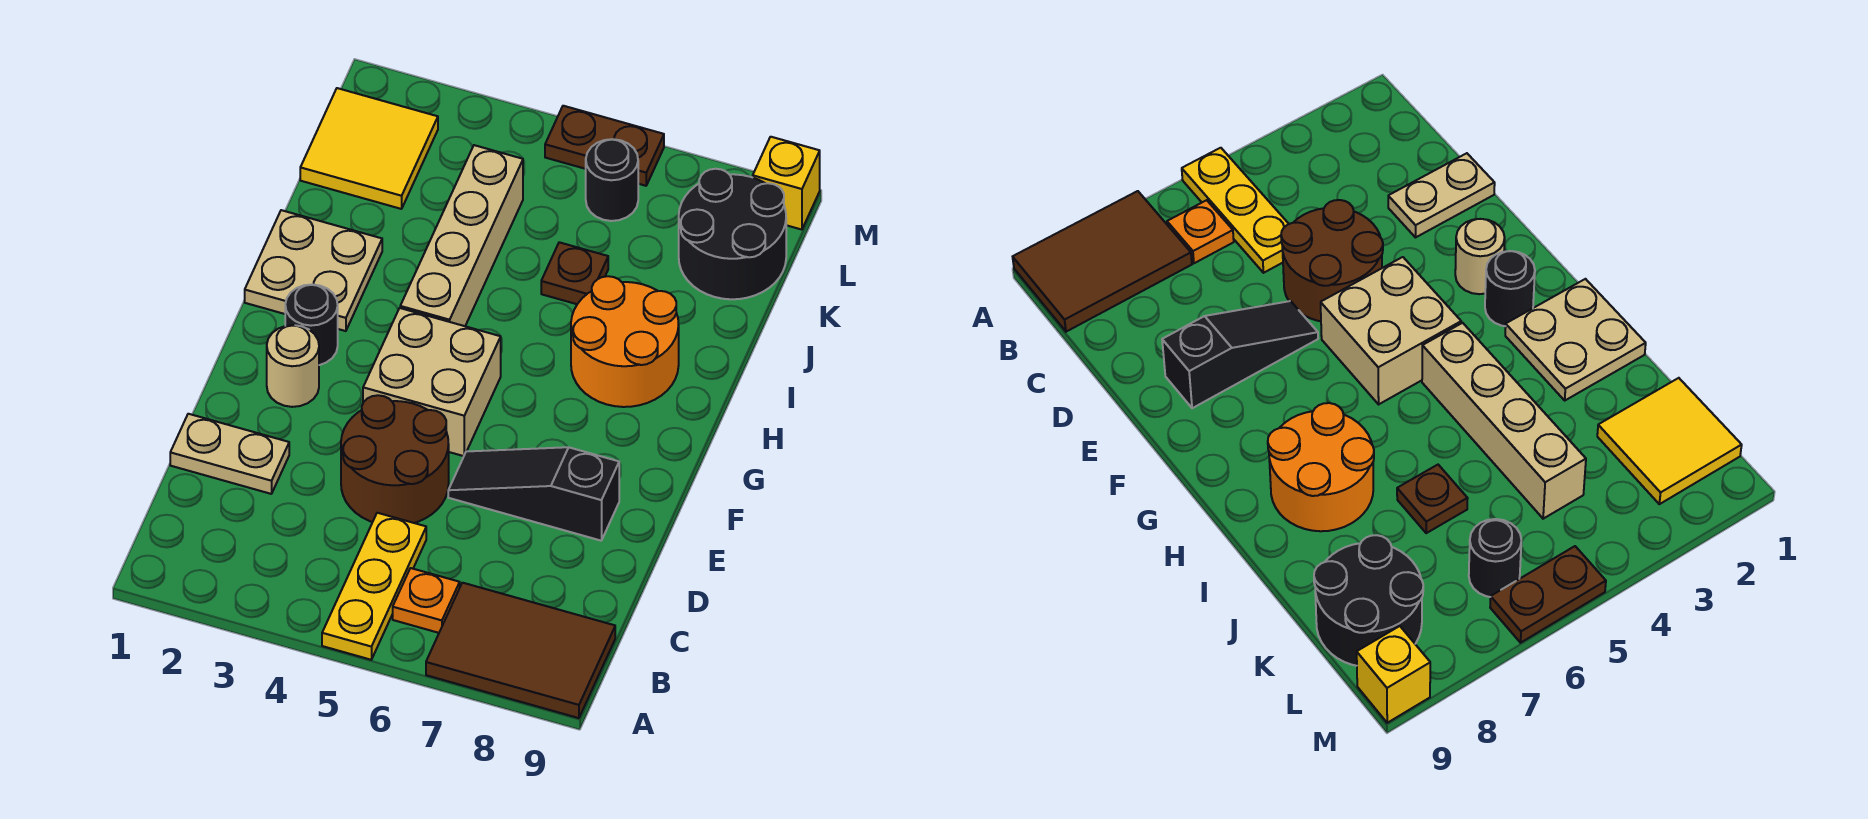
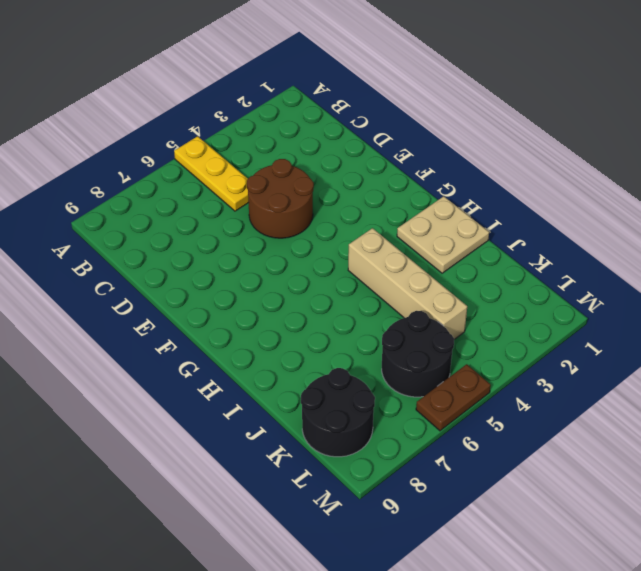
black 2x2 round brick [382,311,454,397] -> black 1x1 round brick [586,139,638,221]
none -> brown 2x3 tile [426,583,615,718]
none -> orange 1x1 plate [393,568,460,633]
none -> tan 1x2 plate [170,414,289,494]

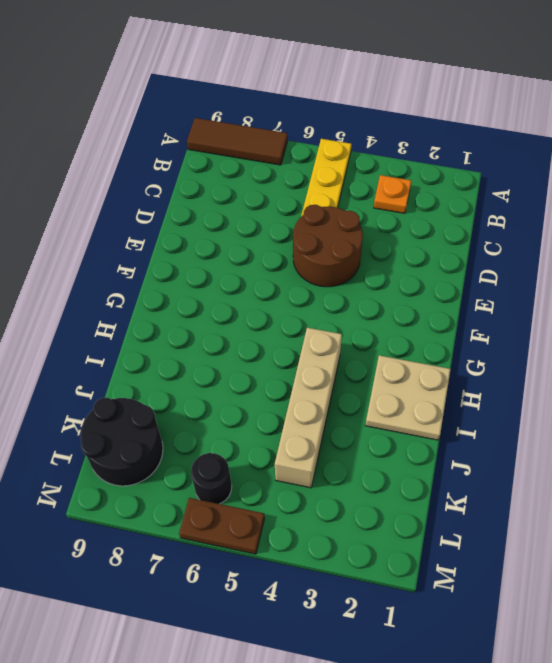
brown 1x3 tile [187,118,288,165] -> brown 2x3 tile [426,583,615,718]
orange 1x1 plate [374,175,411,213] -> orange 1x1 plate moved to [393,568,460,633]
none -> tan 1x2 plate [170,414,289,494]
none -> black 1x3 slope [448,447,619,541]
none -> tan 1x1 round brick [267,325,319,407]

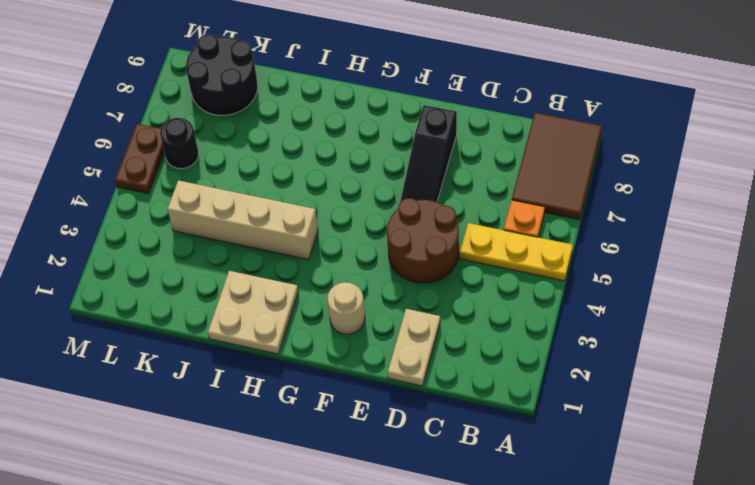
none -> tan 2x2 brick [363,308,501,456]
none -> black 1x1 round brick [285,284,338,365]
none -> orange 2x2 round brick [571,276,679,407]

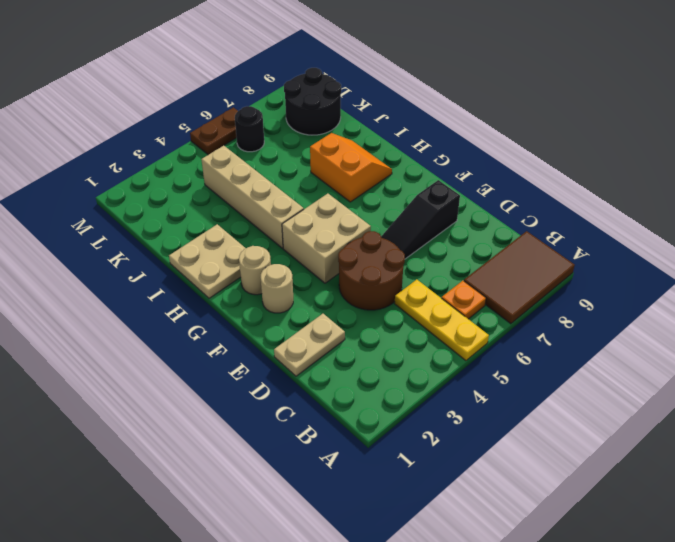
tan 1x1 round brick [239,246,271,295] -> black 1x1 round brick [285,284,338,365]
orange 2x2 slope [310,133,392,202] -> orange 2x2 round brick [571,276,679,407]
none -> brown 1x1 plate [541,242,608,304]
none -> yellow 2x2 tile [300,88,438,209]
none -> yellow 1x1 brick [753,137,820,230]

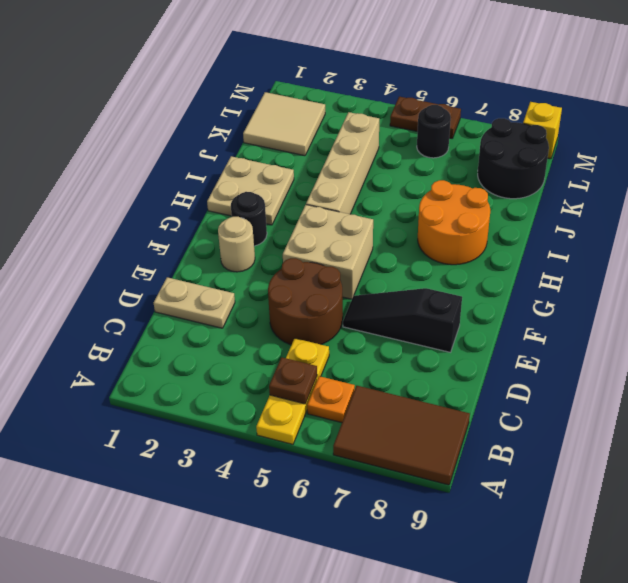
brown 1x1 plate [269,357,317,404] -> brown 1x1 plate moved to [541,242,608,304]
tan 2x2 tile [243,92,325,156] -> yellow 2x2 tile [300,88,438,209]

